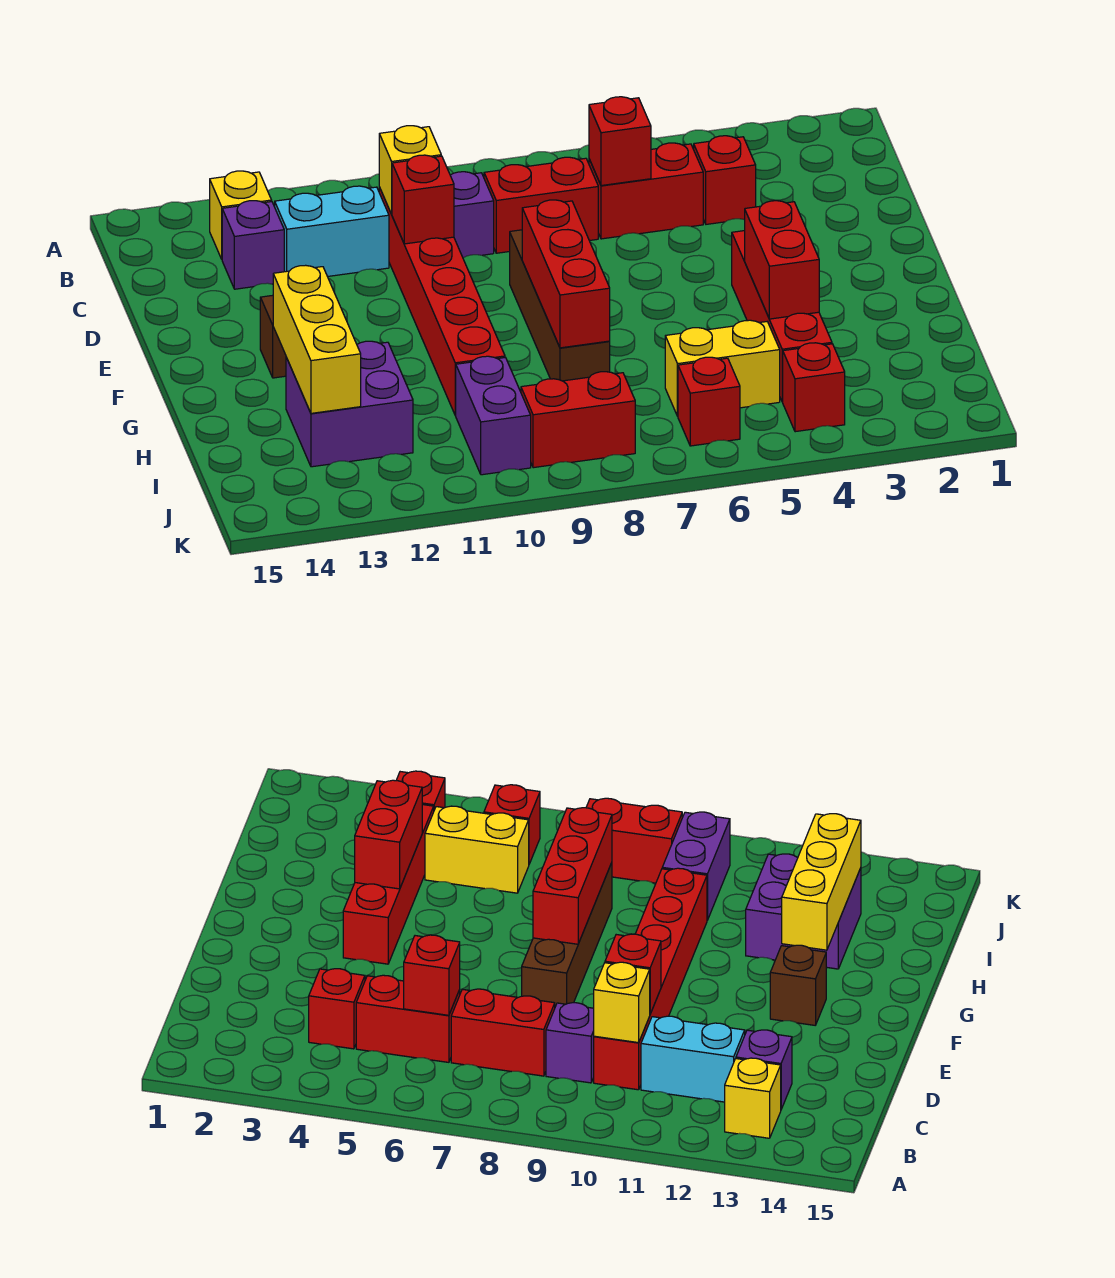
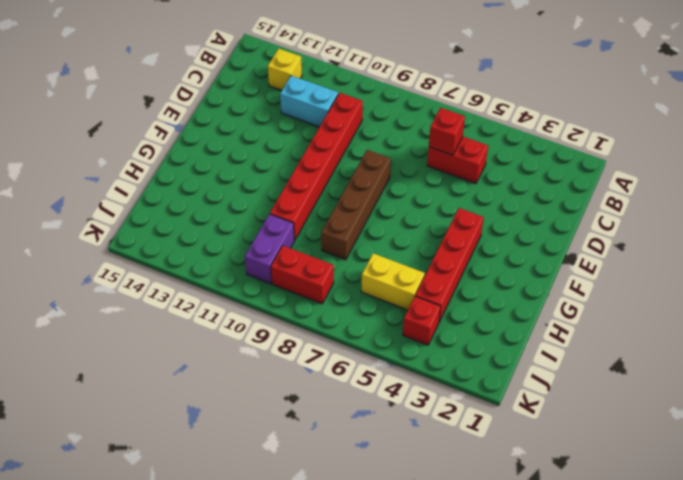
none -> red 1x1 brick [694,136,756,224]
none -> red 1x2 brick [484,157,598,253]
none -> purple 1x1 brick [450,172,494,258]

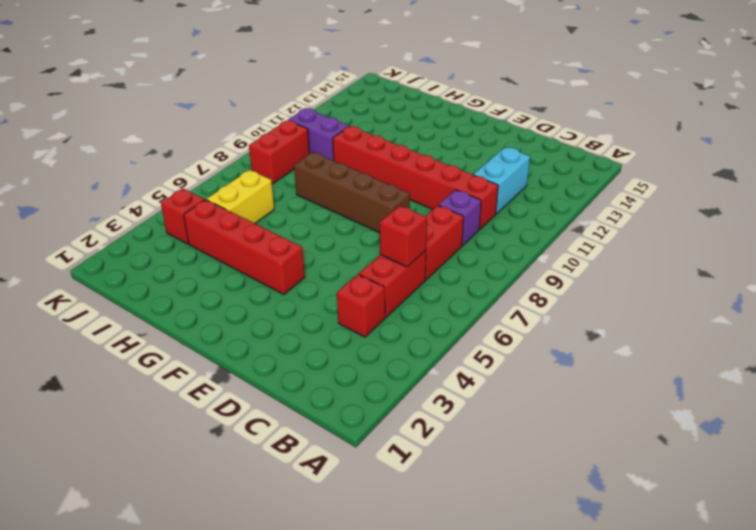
none -> yellow 1x1 brick [210,171,272,259]
none -> purple 1x1 brick [222,201,284,289]
none -> brown 1x1 brick [260,295,286,378]

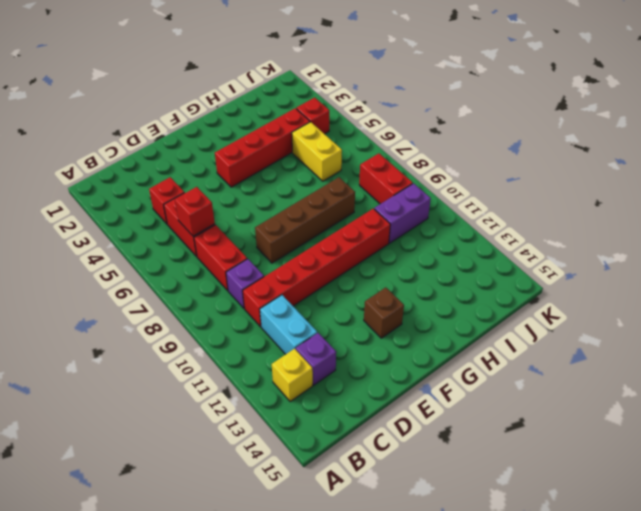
none -> purple 2x2 brick [286,341,413,467]
none -> red 1x1 brick [678,357,740,446]
none -> yellow 1x1 brick [379,126,441,214]

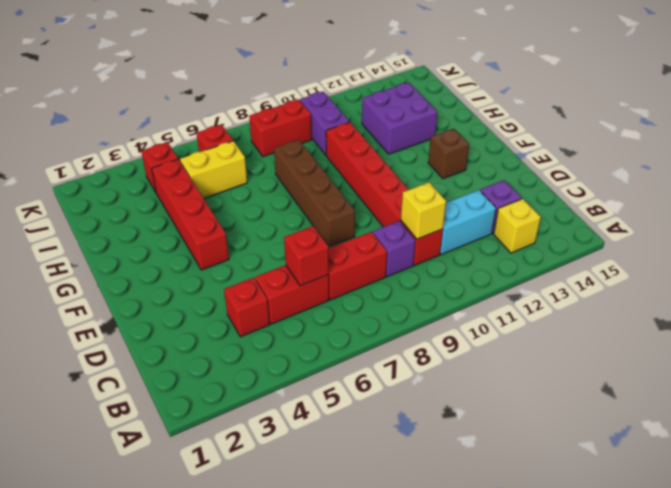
none -> red 1x1 brick [392,155,454,244]
none -> red 1x3 brick [522,200,610,348]
none -> red 1x2 brick [744,201,819,319]

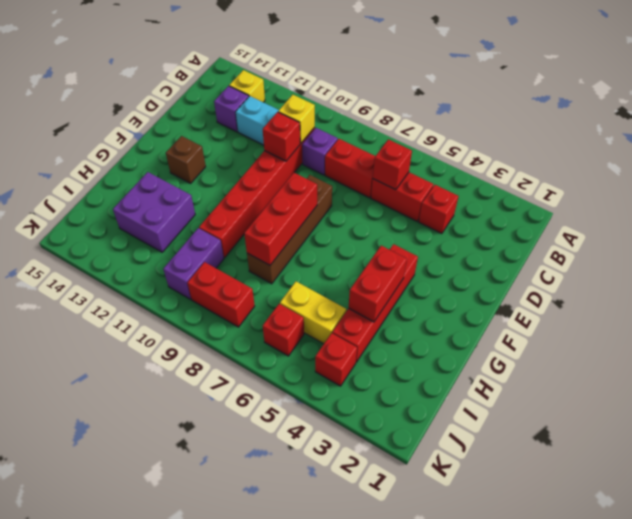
none -> yellow 1x3 brick [273,265,361,413]

